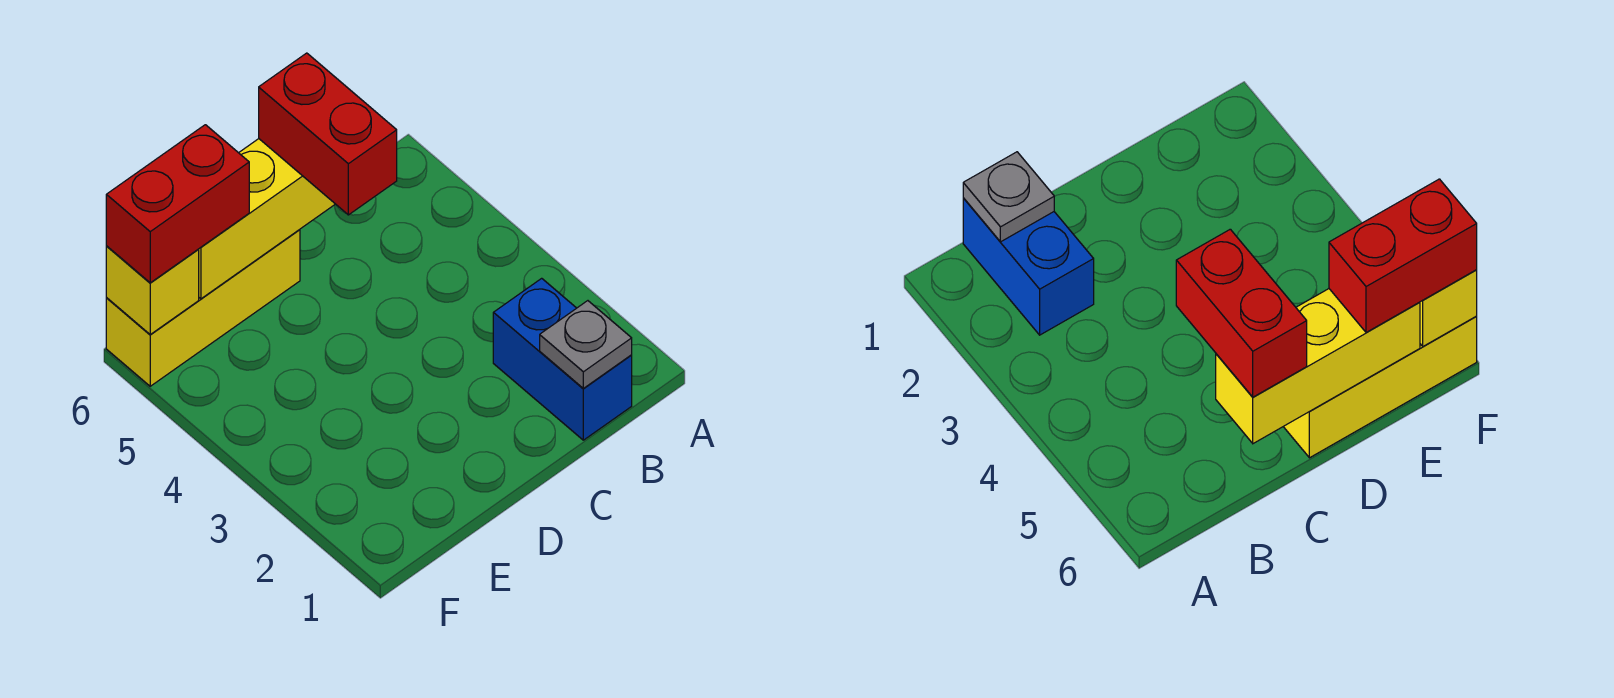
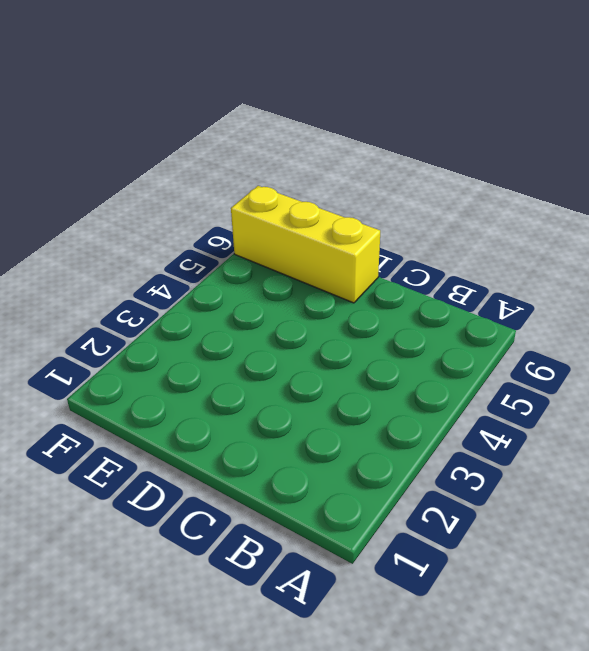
none -> blue 1x2 brick [493,278,632,440]
none -> grey 1x1 plate [540,301,632,388]

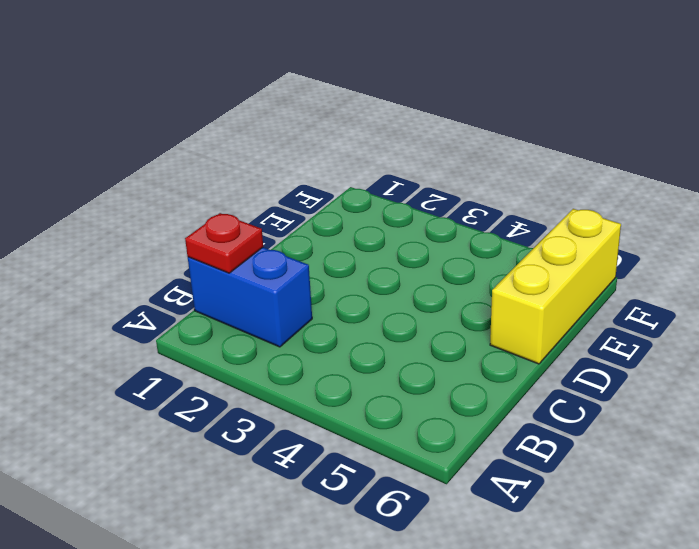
red 1x1 plate [185,213,263,273] -> grey 1x1 plate [540,301,632,388]
none -> yellow 1x3 brick [198,139,335,299]
none -> yellow 1x1 brick [106,246,199,334]

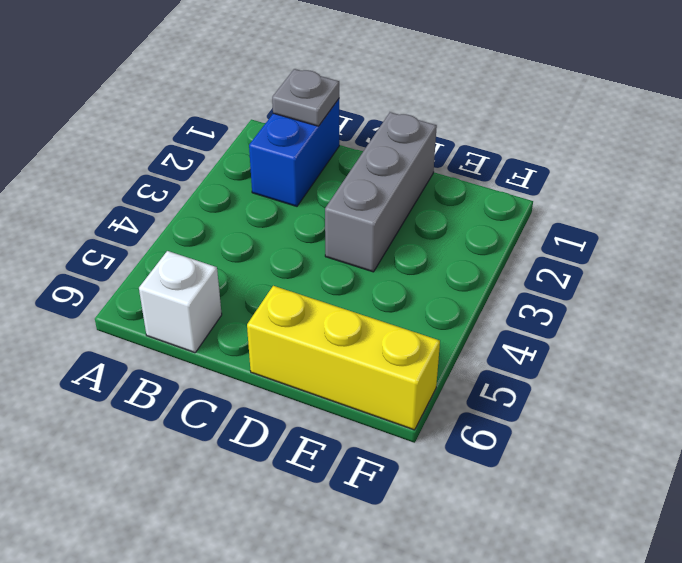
white 1x1 brick [139,251,222,353] -> none
grey 1x3 brick [325,112,437,272] -> none
none -> yellow 1x3 brick [198,139,335,299]
none -> yellow 1x1 brick [106,246,199,334]

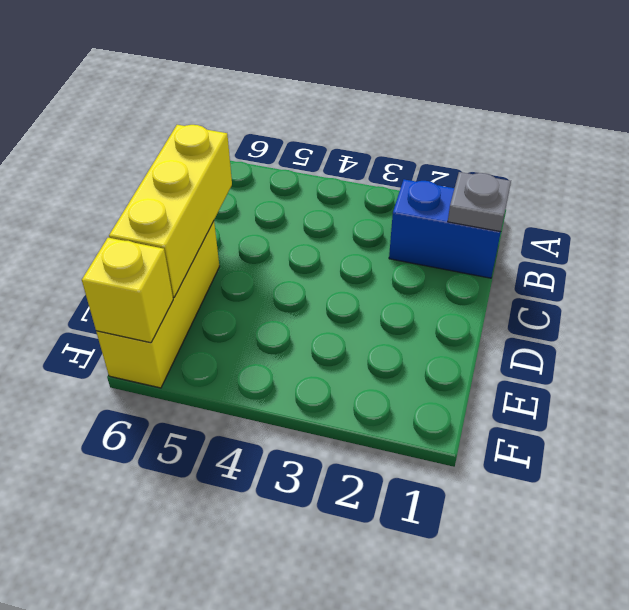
none -> red 1x2 brick [259,53,397,215]
none -> red 1x2 brick [106,125,249,283]

